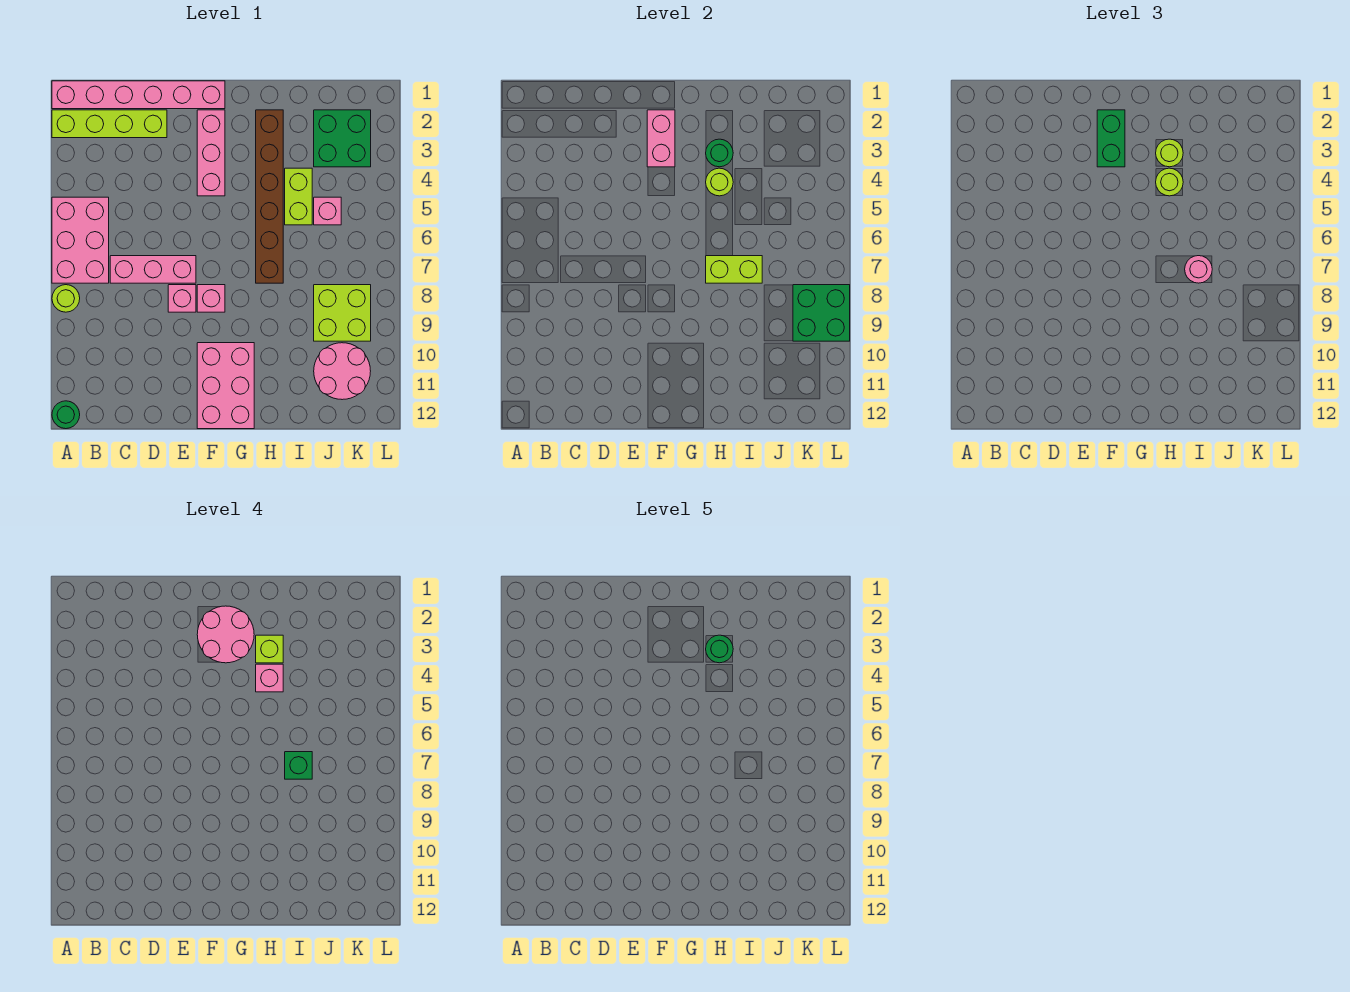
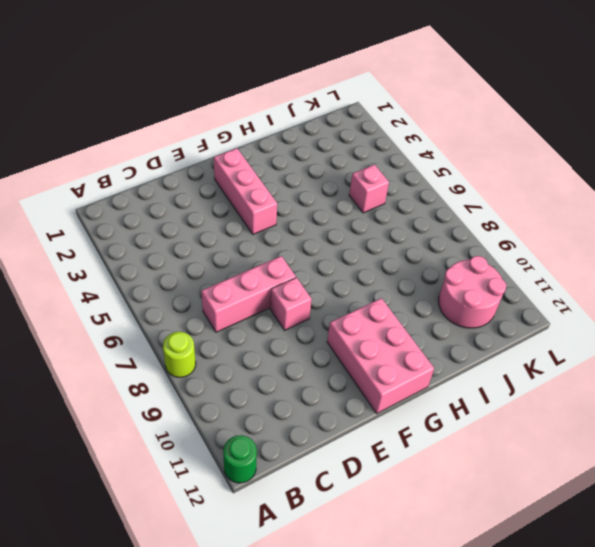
none -> pink 1x6 brick [52,81,225,109]
none -> lime 1x4 brick [52,110,167,138]
none -> pink 2x3 brick [52,197,109,283]
none -> pink 1x1 brick [197,285,225,312]

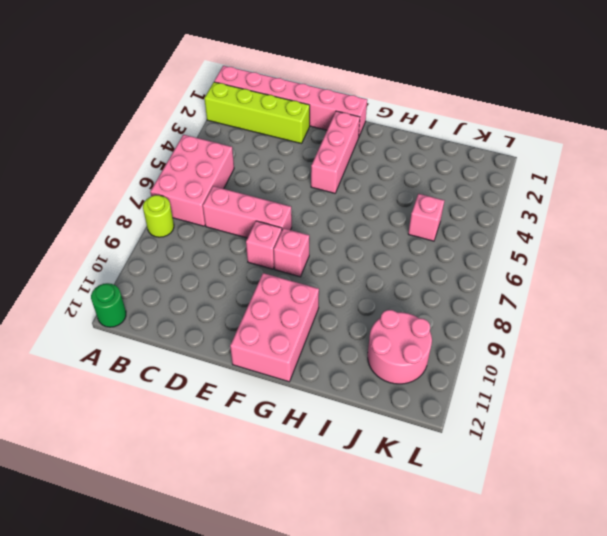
none -> brown 1x6 brick [256,110,283,283]
none -> lime 1x2 brick [285,168,312,225]
none -> green 2x2 brick [314,110,371,167]
none -> lime 2x2 brick [314,285,371,341]

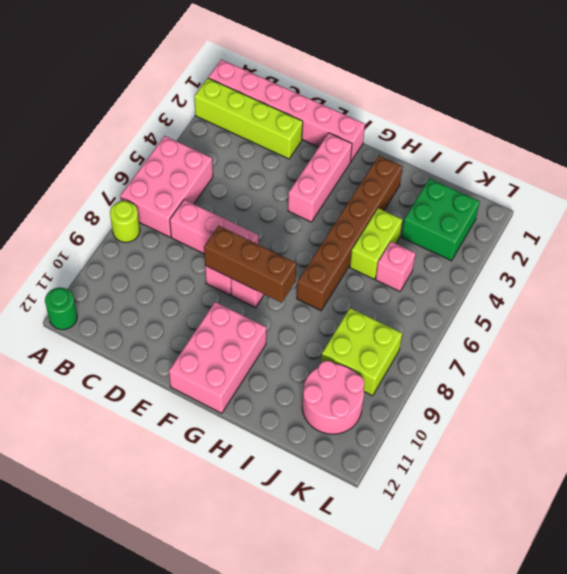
brown 1x3 brick [204,226,296,303] -> none
none -> pink 1x2 brick [647,110,675,167]
none -> green 1x1 round brick [706,139,733,167]
none -> lime 1x1 round brick [706,168,733,196]
none -> lime 1x2 brick [706,256,762,283]

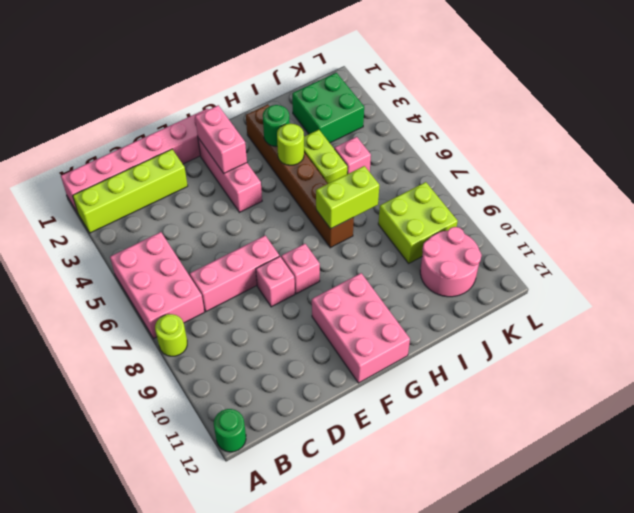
none -> green 2x2 brick [793,285,850,341]
none -> green 1x2 brick [1097,110,1125,167]
none -> lime 1x1 round brick [1156,139,1183,167]
none -> lime 1x1 round brick [1156,168,1183,196]

